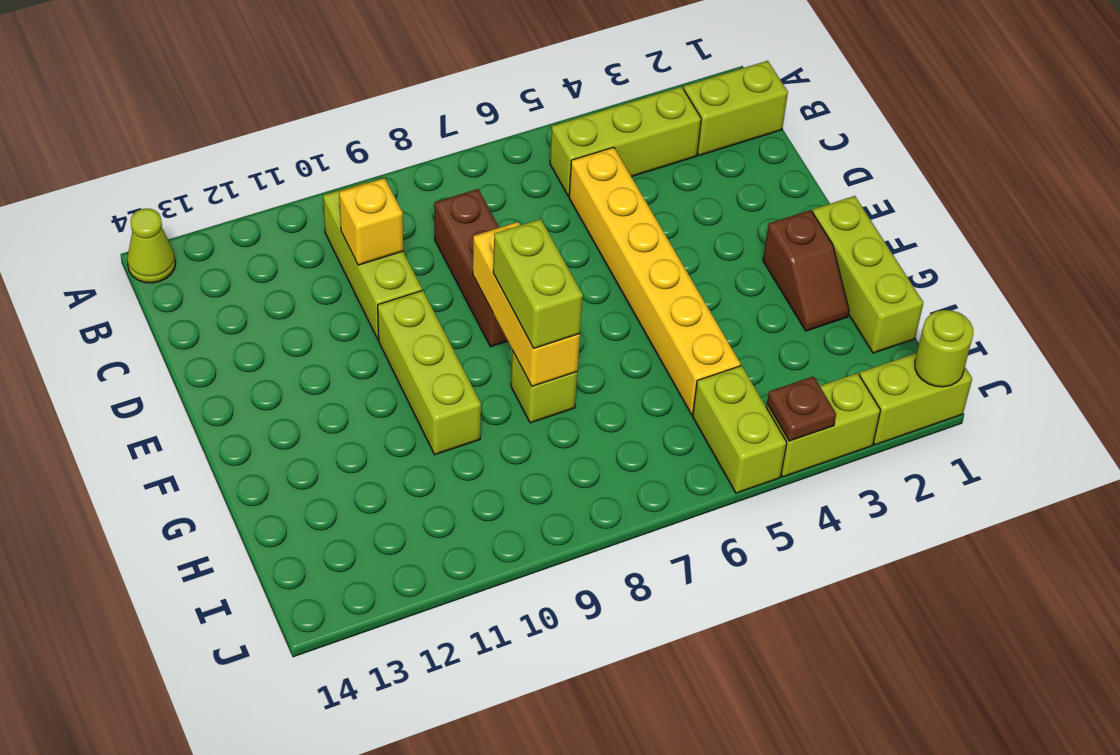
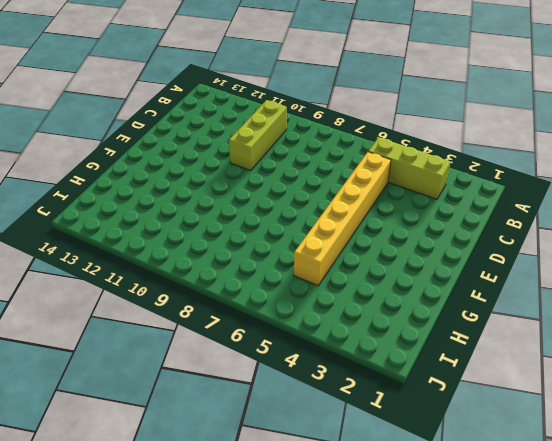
none -> lime 1x1 cone [127,208,176,283]
none -> lime 1x2 brick [684,61,788,156]
none -> brown 1x3 brick [434,189,508,347]

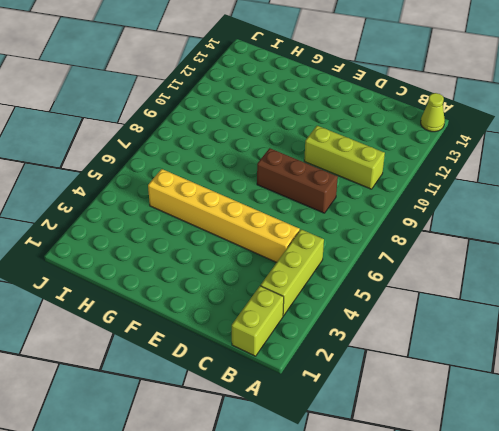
none -> lime 1x3 brick [378,290,481,455]
none -> lime 1x3 brick [813,196,923,353]
none -> brown 1x2 slope [763,210,849,331]

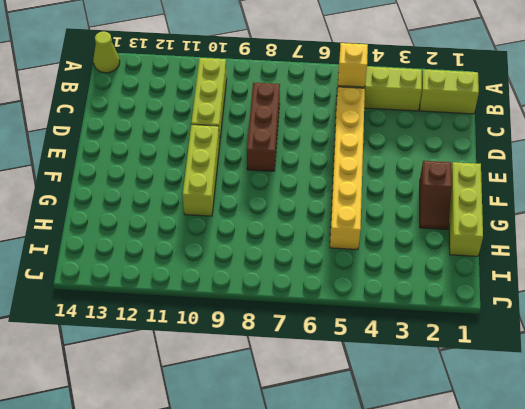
yellow 1x1 brick [338,43,368,87] -> yellow 1x1 brick moved to [339,178,403,265]
none -> lime 1x1 brick [511,351,577,423]
none -> lime 1x2 brick [693,366,787,493]
none -> lime 1x2 brick [859,353,972,445]

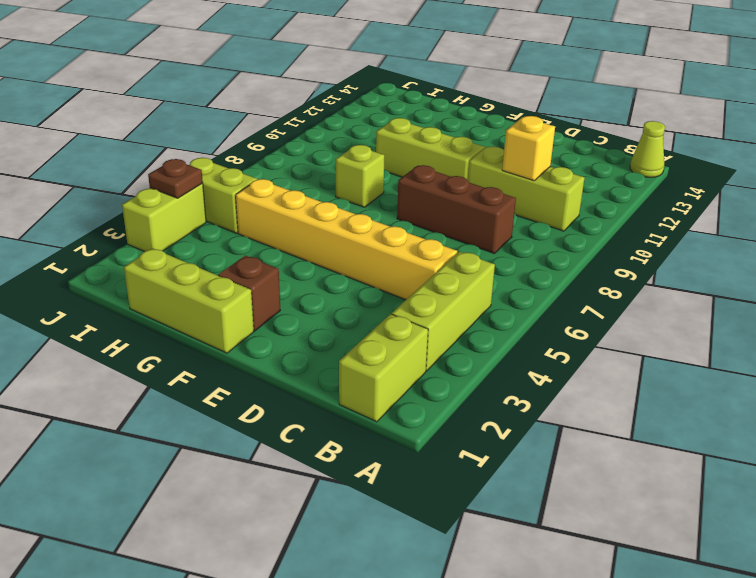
none -> lime 1x2 brick [859,353,972,445]
none -> yellow 1x3 brick [473,222,580,386]
none -> lime 1x1 round brick [915,310,973,387]

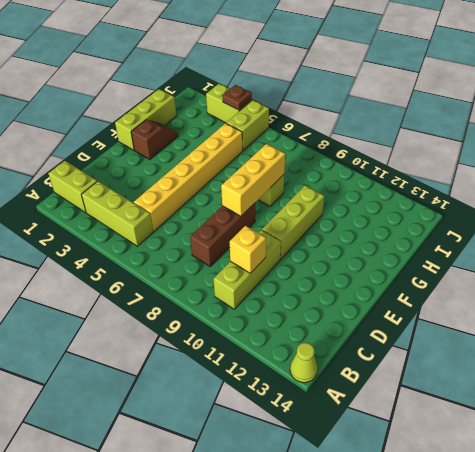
none -> lime 1x2 brick [859,353,972,445]
none -> lime 1x1 round brick [915,310,973,387]
none -> lime 1x2 brick [493,219,583,348]

